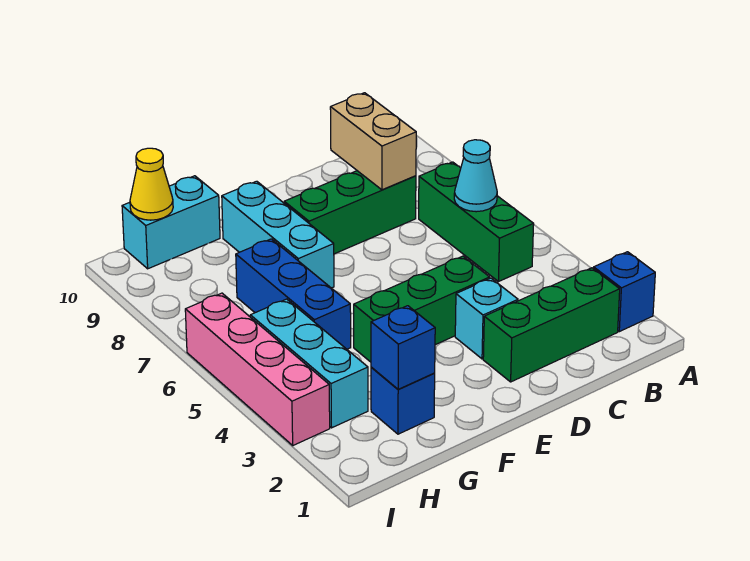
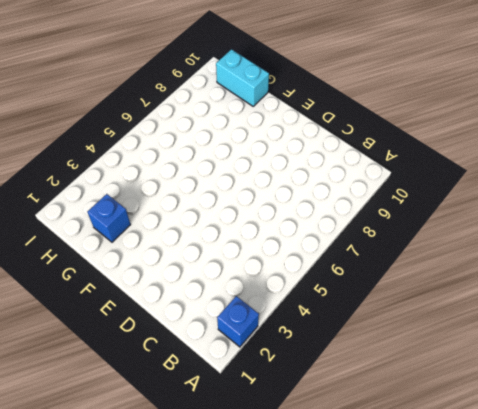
none -> green 1x3 brick [483,268,620,382]
none -> green 1x3 brick [419,162,534,282]
none -> green 1x3 brick [284,171,416,254]

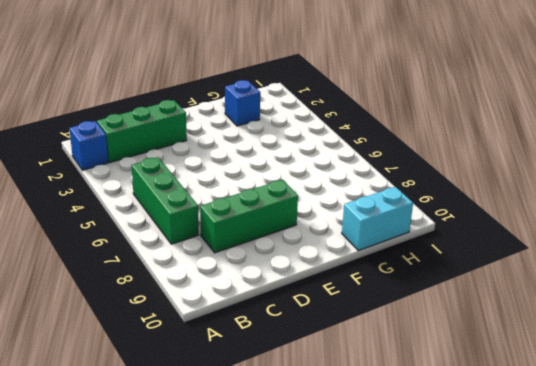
none -> cyan 1x1 brick [455,278,518,359]
none -> green 1x3 brick [354,256,490,362]
none -> cyan 1x3 brick [222,181,334,288]

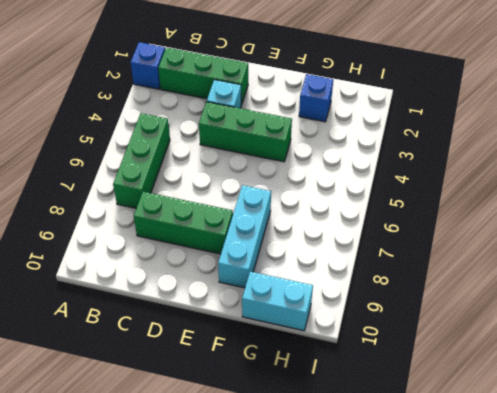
none -> blue 1x3 brick [236,239,351,349]
none -> cyan 1x3 brick [250,299,368,428]
none -> pink 1x4 brick [185,293,330,445]

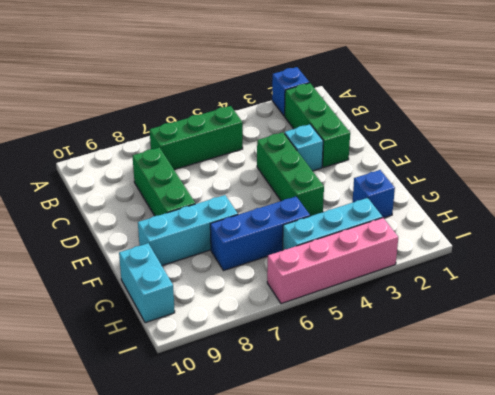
none -> cyan 1x1 cone [454,140,497,212]
none -> tan 1x2 brick [330,93,416,190]
none -> blue 1x1 brick [371,306,435,389]

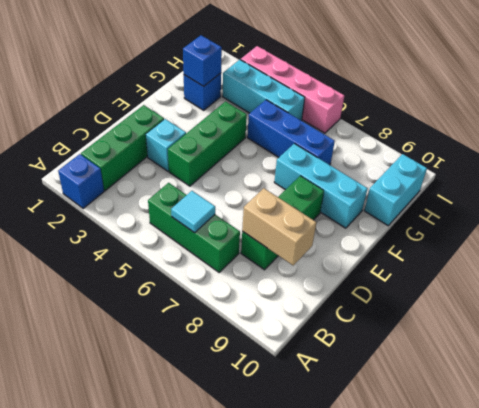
cyan 1x1 tile [171,191,215,233] -> cyan 1x1 cone [454,140,497,212]
none -> yellow 1x1 cone [130,148,173,220]

